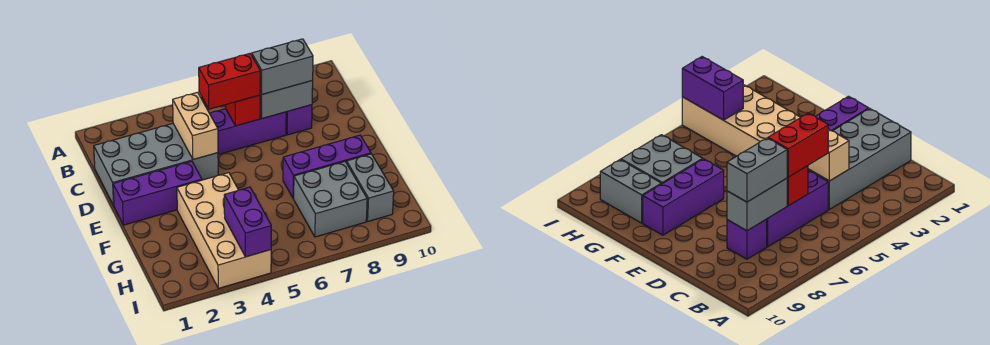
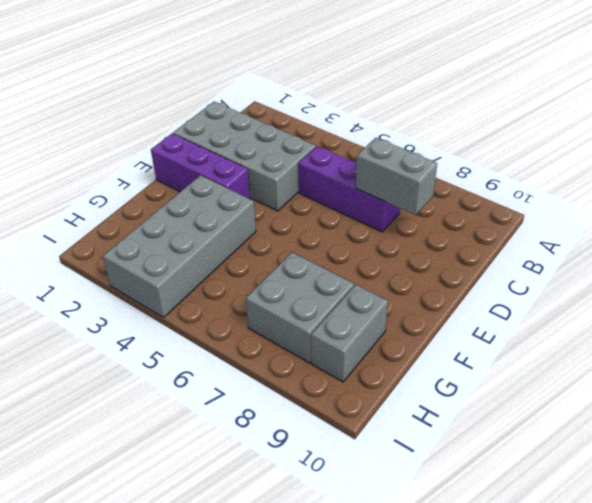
grey 2x4 brick [103,175,256,317] -> tan 2x4 brick [177,173,271,288]
none -> purple 1x1 brick [286,105,312,135]
none -> purple 1x3 brick [283,135,371,198]
none -> tan 1x2 brick [173,92,218,160]

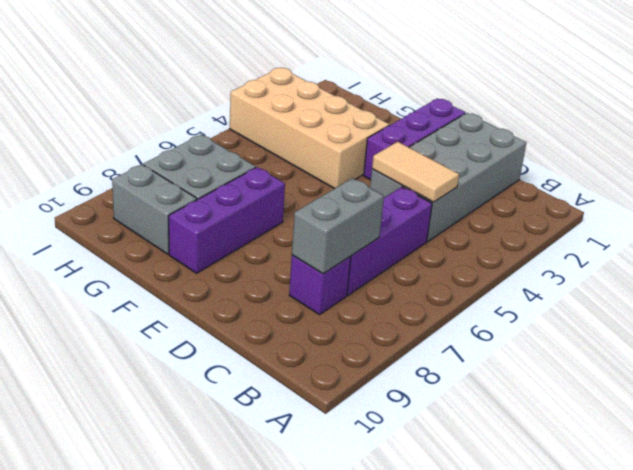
tan 1x2 tile [372,142,459,202] -> tan 1x2 brick [173,92,218,160]
none -> red 1x1 brick [226,95,260,126]
none -> purple 1x2 brick [224,187,271,257]
none -> red 1x2 brick [199,54,260,109]

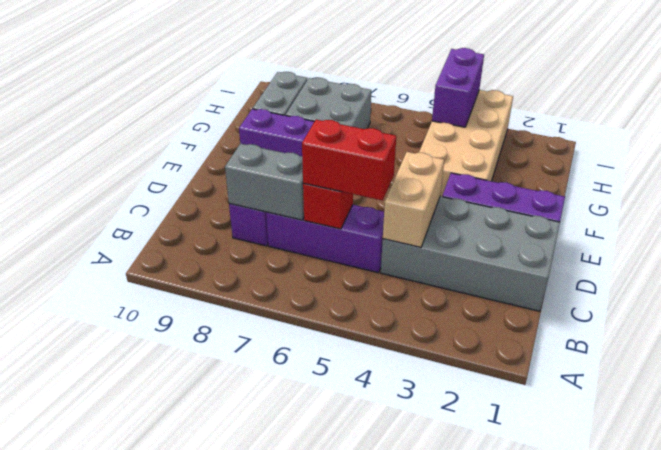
none -> grey 1x2 brick [252,39,313,94]

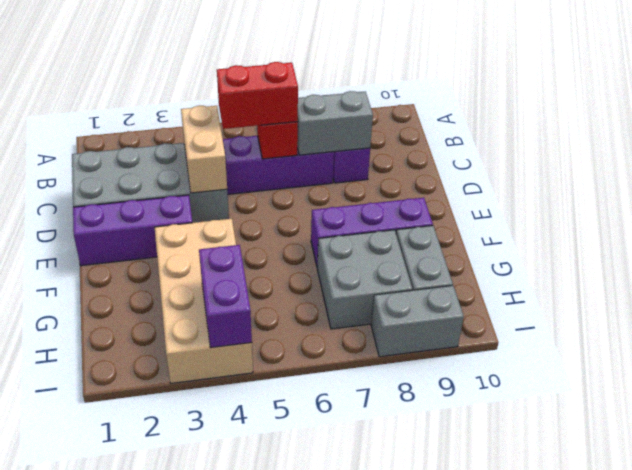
grey 1x2 brick [371,286,464,357] -> grey 1x2 brick moved to [252,39,313,94]

